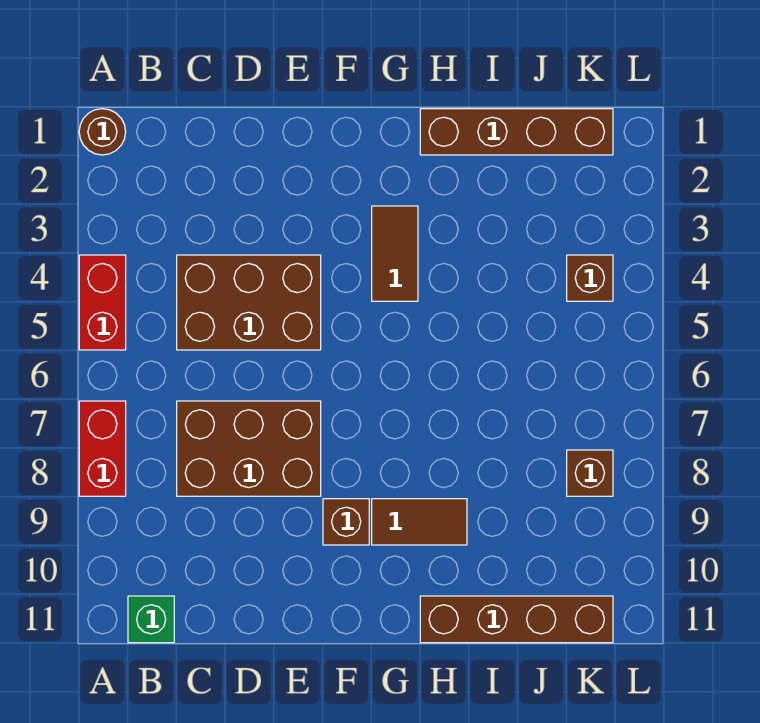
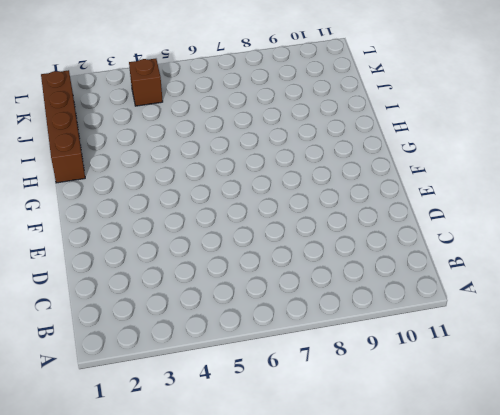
none -> brown 1x1 round brick [79,109,126,155]
none -> red 1x2 brick [79,255,126,350]
none -> red 1x2 brick [79,401,126,496]

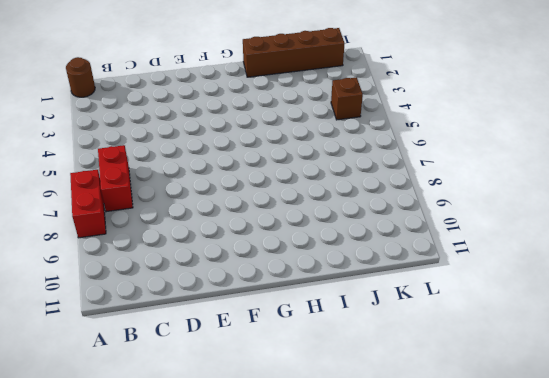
red 1x2 brick [98,145,133,212] -> red 1x2 brick moved to [79,255,126,350]
none -> green 1x1 brick [128,596,174,643]
none -> brown 2x3 brick [177,255,321,350]
none -> brown 2x3 brick [177,401,321,496]

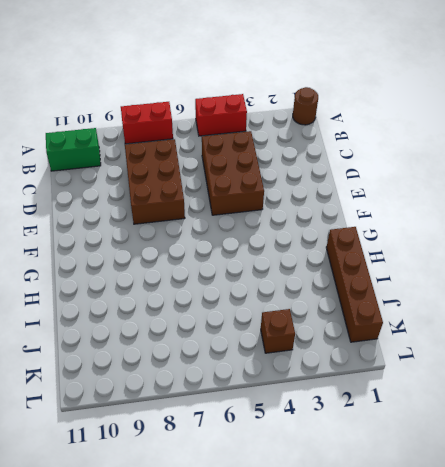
green 1x2 brick [46,128,101,171] -> green 1x1 brick [128,596,174,643]
none -> brown 1x1 brick [323,499,369,545]
none -> brown 1x2 tile [372,206,418,301]
none -> brown 1x2 tile [372,499,467,545]

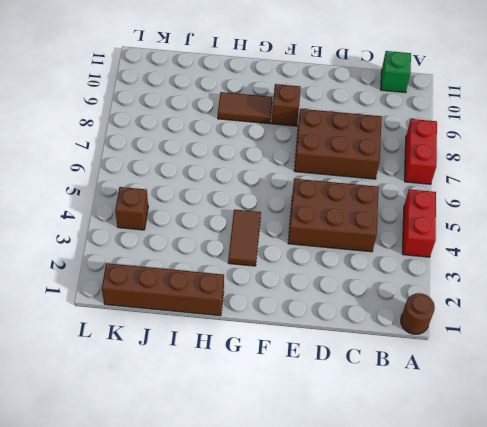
none -> brown 1x4 brick [420,596,613,643]
none -> brown 1x1 brick [567,450,613,496]

